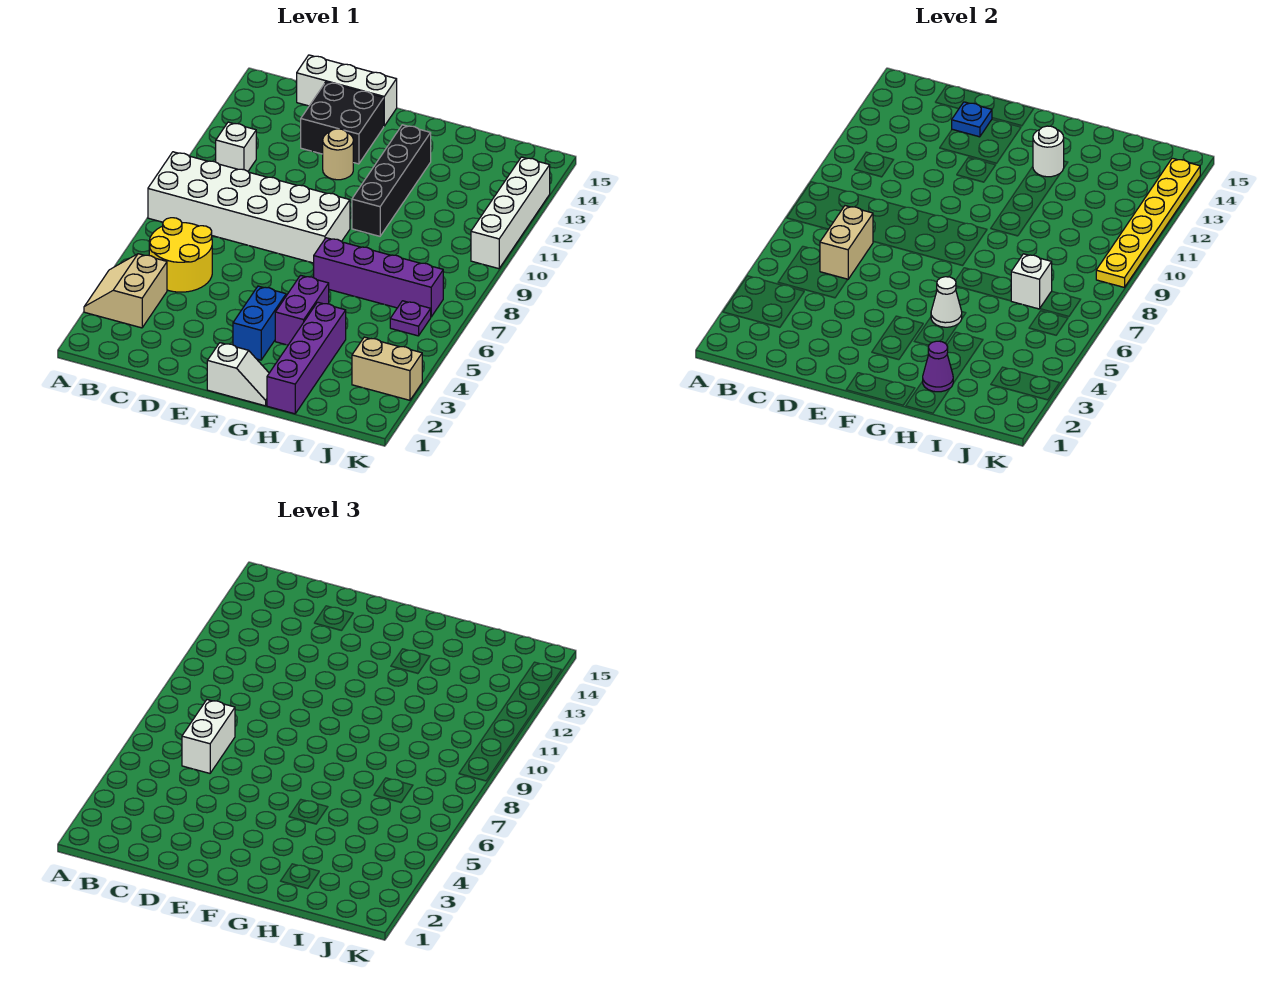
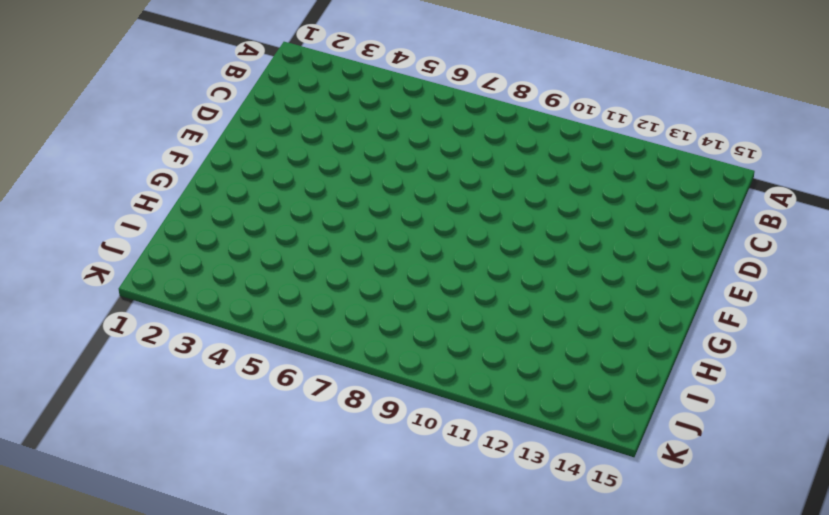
none -> tan 2x2 slope [84,254,167,328]
none -> white 2x6 brick [148,152,350,263]
none -> yellow 2x2 round brick [149,218,212,292]

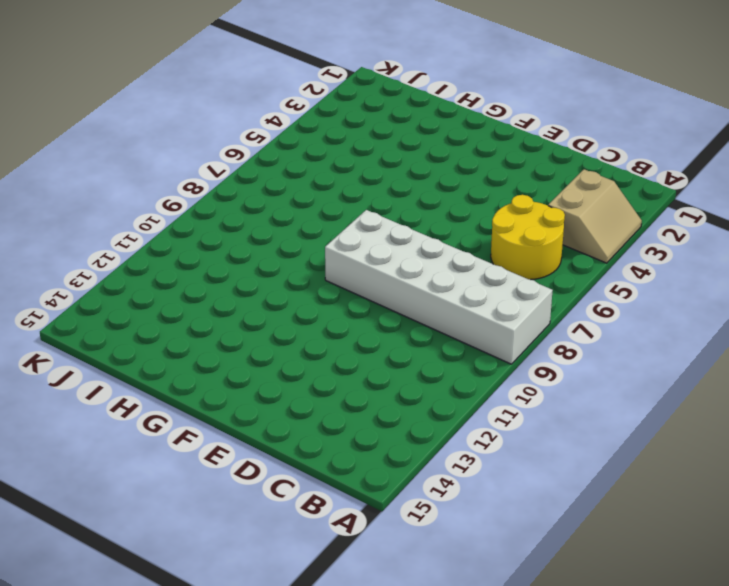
none -> white 1x1 brick [216,122,256,171]
none -> white 1x3 brick [297,55,397,126]
none -> black 2x2 brick [301,82,384,164]

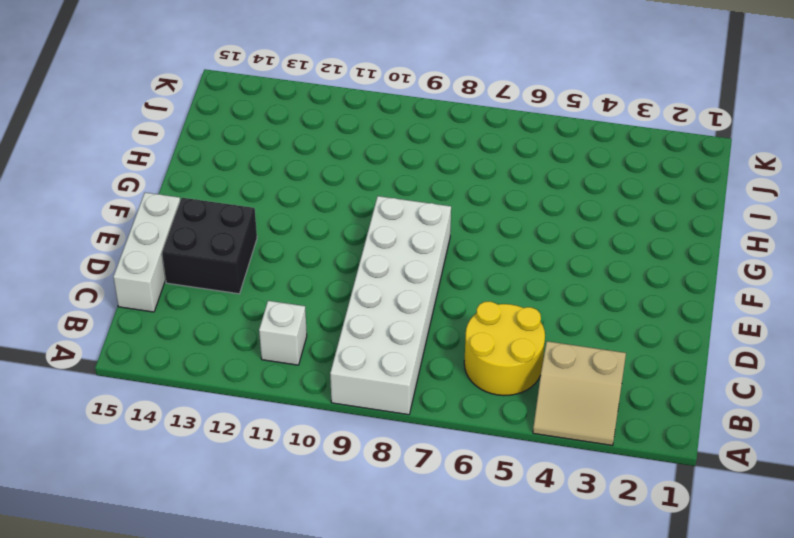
none -> tan 1x1 round brick [323,129,353,180]
none -> white 1x2 slope [207,343,269,406]
none -> blue 1x2 brick [233,286,286,360]

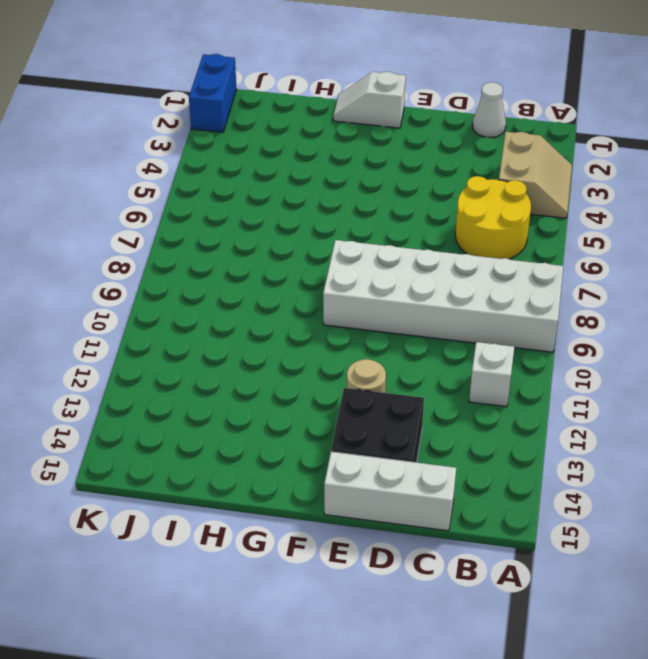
white 1x1 cone [473,82,506,137] -> white 1x1 cone moved to [931,277,962,327]
blue 1x2 brick [189,54,237,132] -> blue 1x2 brick moved to [233,286,286,360]
none -> purple 1x2 brick [275,275,329,345]
none -> purple 1x4 brick [314,238,443,317]
none -> black 1x4 brick [352,125,431,236]

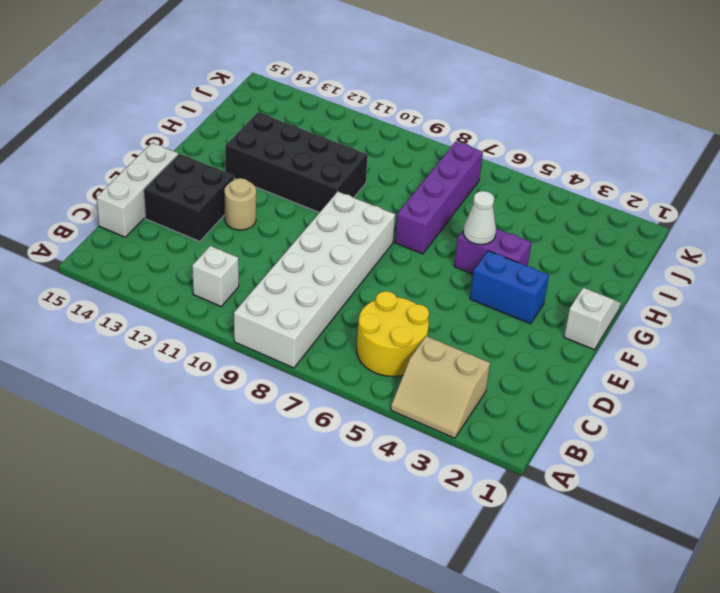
black 2x4 brick [225,112,368,213] -> black 1x4 brick [352,125,431,236]
none -> purple 1x4 brick [267,302,346,414]
none -> tan 1x2 brick [352,337,422,400]
none -> purple 1x1 plate [390,301,431,336]

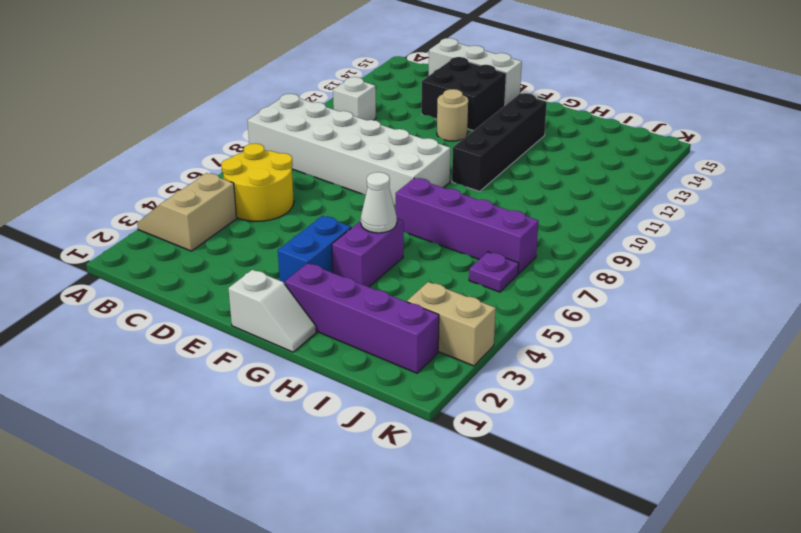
purple 1x4 brick [285,263,439,373] -> purple 1x4 brick turned to [267,302,346,414]
none -> white 1x4 brick [471,157,550,269]
none -> tan 1x2 brick [820,206,873,279]
none -> blue 1x1 plate [952,102,992,137]

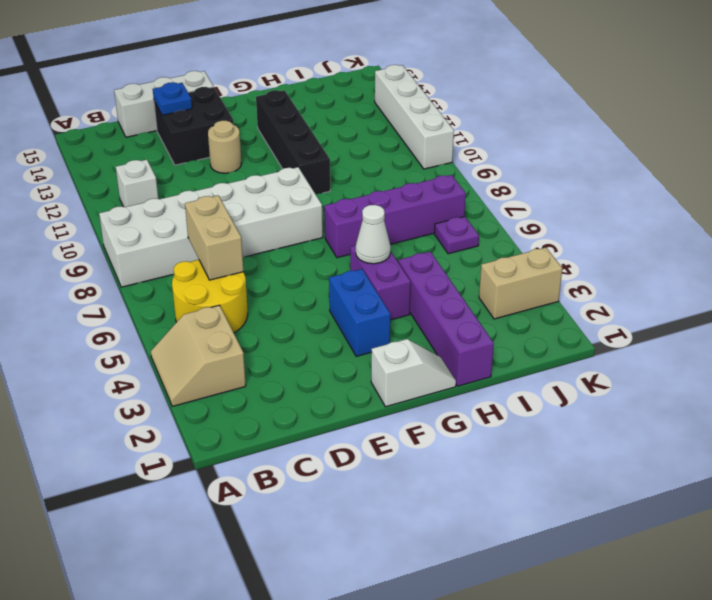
none -> white 1x1 round brick [1033,126,1064,177]
none -> purple 1x1 cone [923,341,953,392]
none -> white 1x1 brick [1011,254,1052,309]

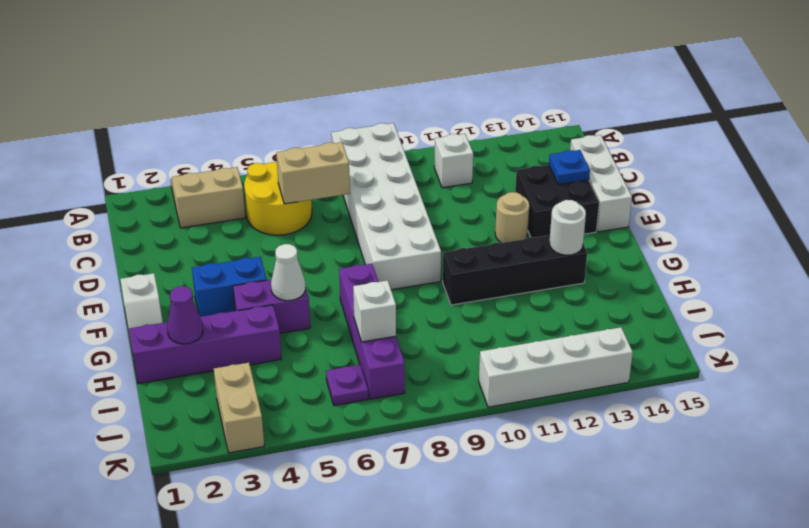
none -> yellow 1x6 plate [1096,158,1200,287]
none -> white 1x2 brick [182,700,235,773]

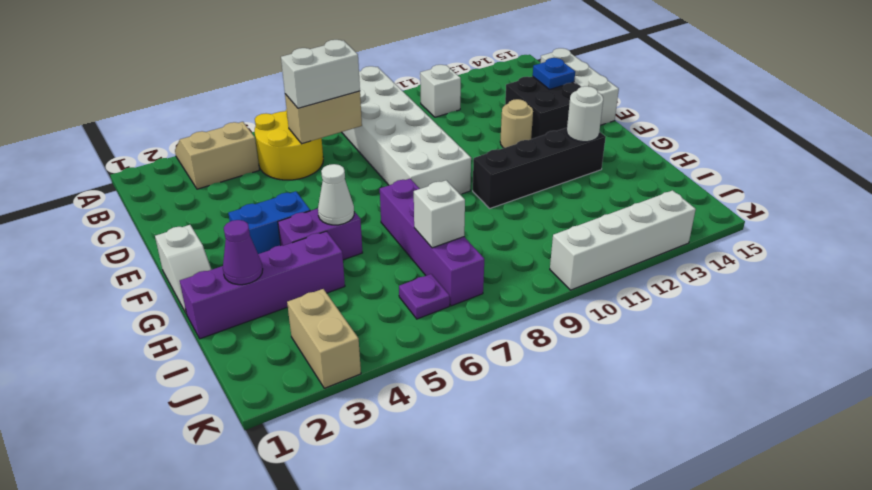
none -> yellow 1x6 plate [1096,158,1200,287]

